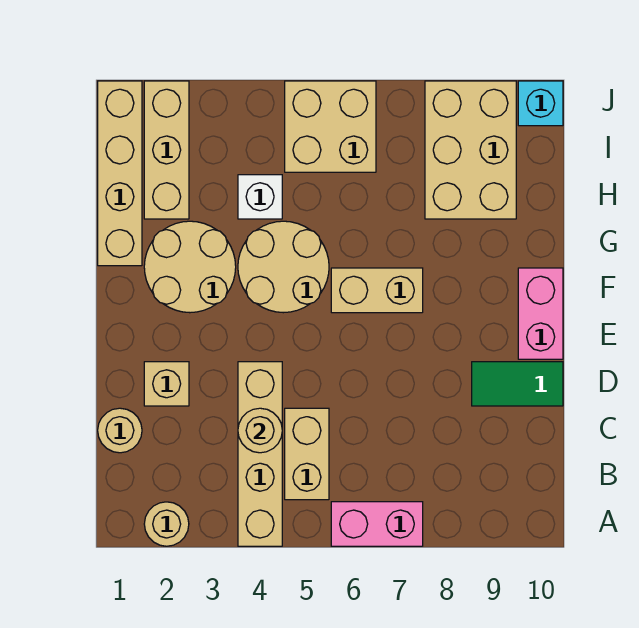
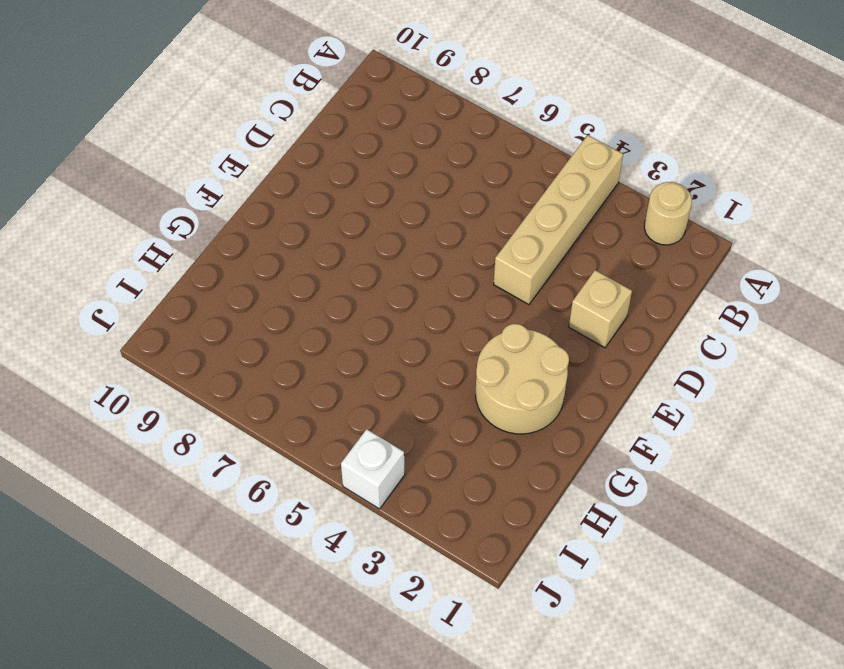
white 1x1 brick [341,429,405,509] -> white 1x1 brick moved to [238,175,282,219]
none -> pink 1x2 brick [331,502,423,546]
none -> tan 1x2 brick [285,408,329,500]
none -> tan 1x1 round brick [98,408,142,453]

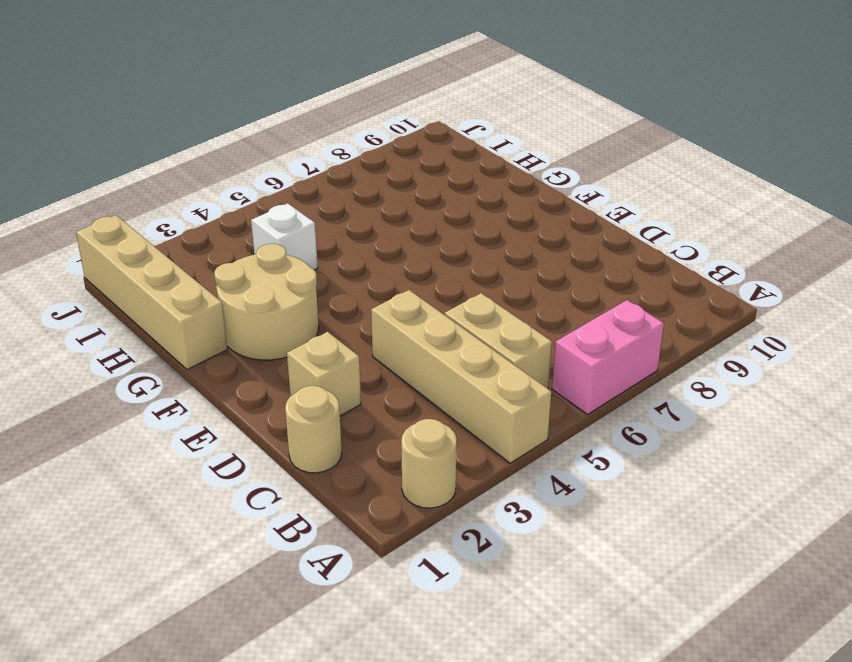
none -> green 1x2 tile [472,362,563,406]
none -> pink 1x2 brick [518,268,563,359]
none -> tan 2x2 round brick [238,221,329,313]

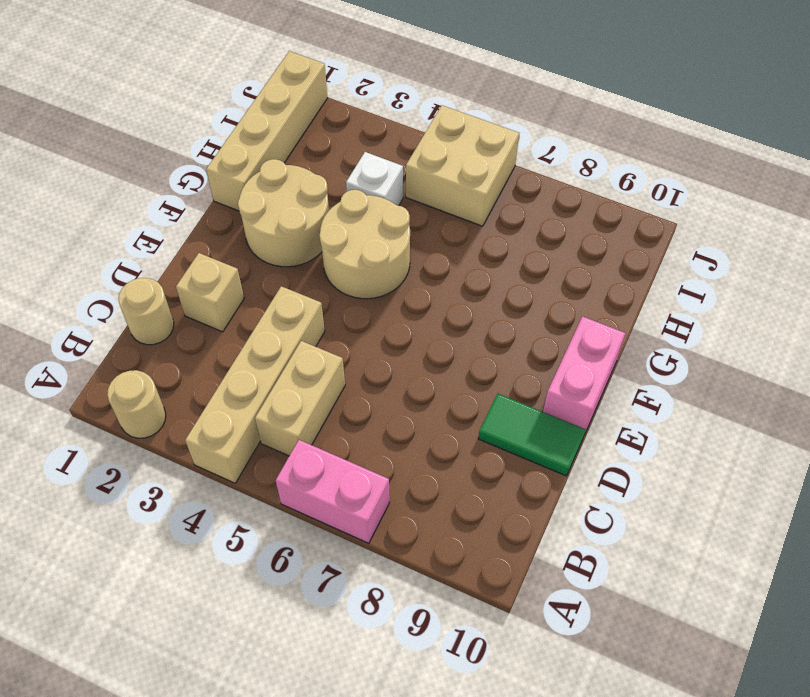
none -> tan 1x2 brick [331,268,423,313]
none -> tan 1x3 brick [144,81,189,219]
none -> tan 2x3 brick [425,81,516,219]

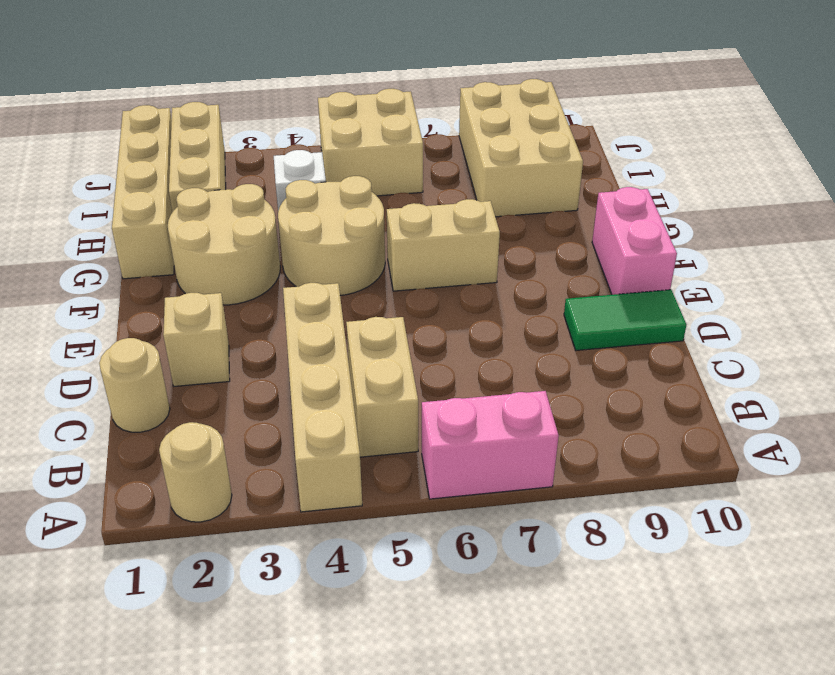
none -> cyan 1x1 brick [518,81,563,126]
none -> tan 1x1 round brick [238,408,282,453]

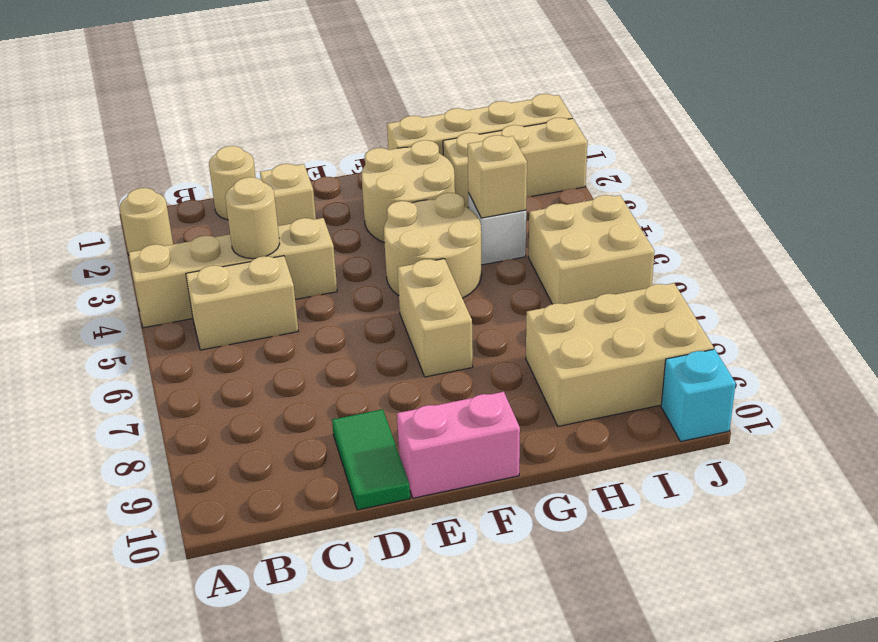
tan 1x1 brick [468,135,527,218] -> none
none -> pink 1x2 brick [331,502,423,546]

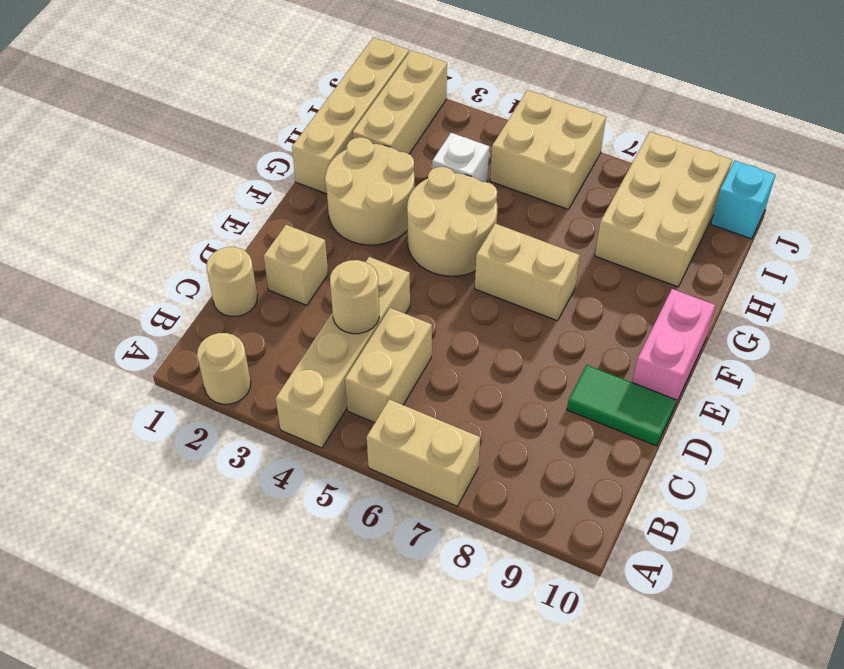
tan 1x2 brick [367,399,480,506] -> pink 1x2 brick [331,502,423,546]

